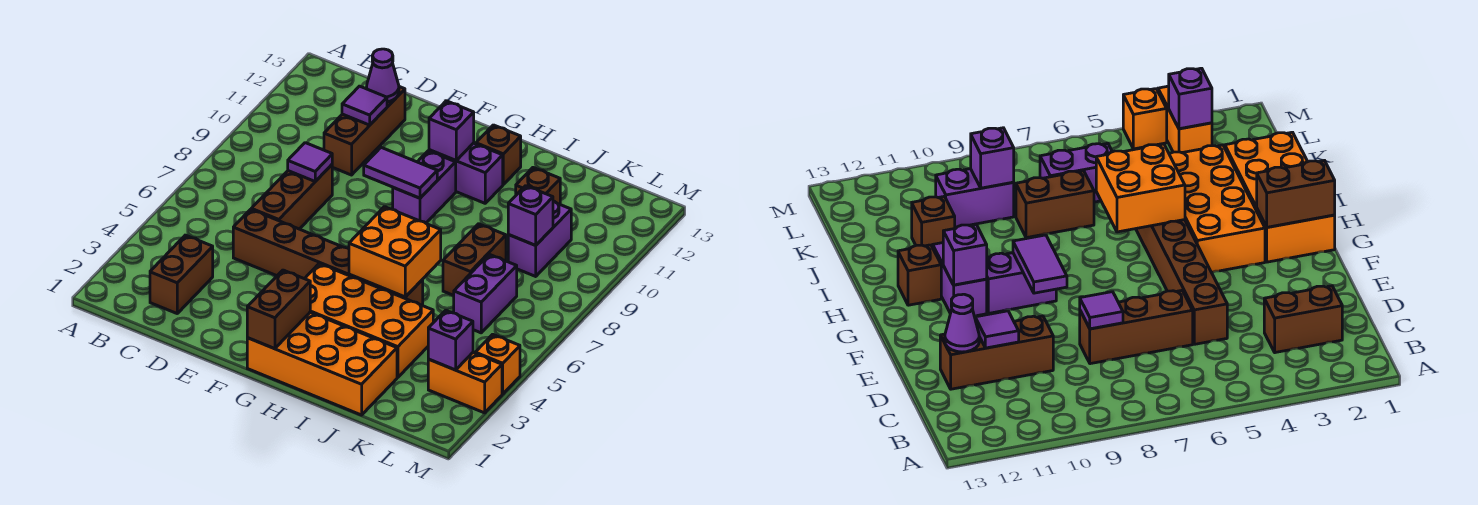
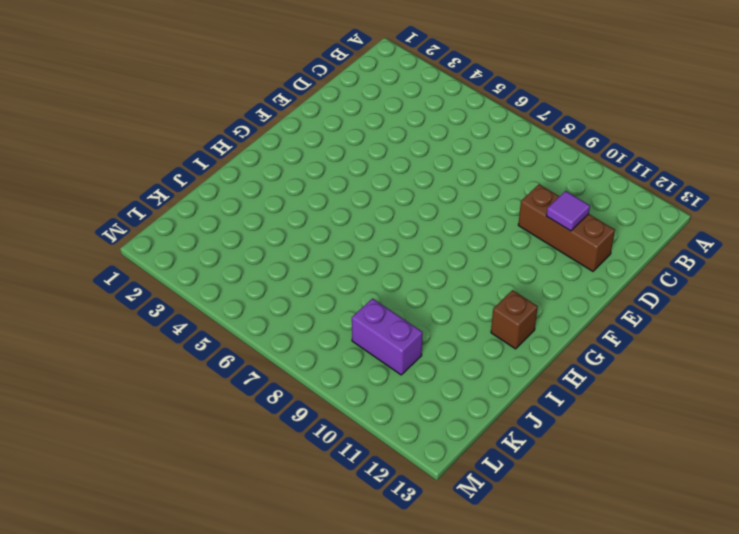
none -> brown 1x2 brick [150,235,213,313]
none -> brown 1x6 brick [233,209,423,306]
none -> brown 1x3 brick [251,165,332,229]

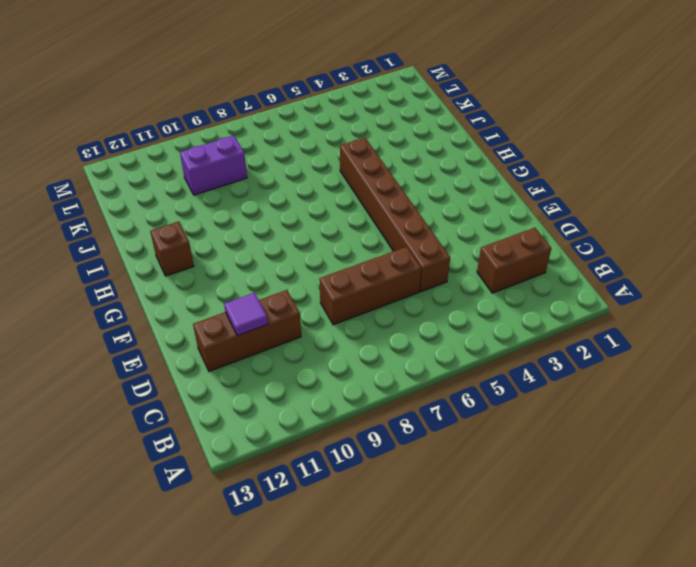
none -> orange 2x4 brick [247,312,397,415]
none -> orange 2x4 brick [305,264,433,377]
none -> purple 1x2 brick [393,151,456,223]

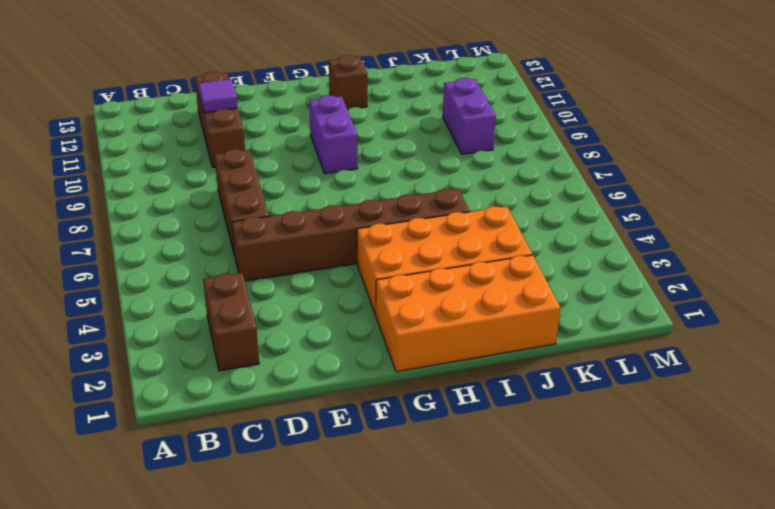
none -> purple 1x2 brick [429,143,503,203]
none -> brown 1x2 brick [443,224,506,295]
none -> brown 1x1 brick [516,168,560,204]

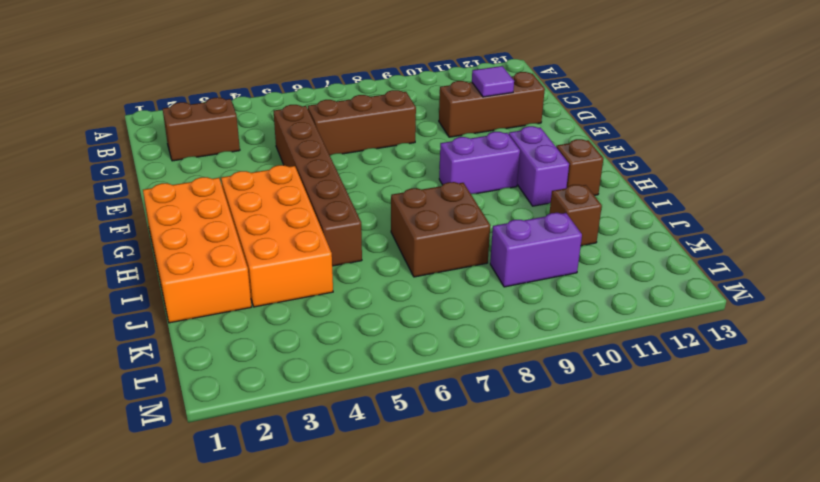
brown 2x2 brick [391,182,490,277] -> brown 1x2 brick [443,224,506,295]
none -> purple 1x2 brick [454,254,517,333]
none -> orange 1x2 brick [428,353,502,413]
none -> orange 1x1 brick [475,334,520,394]

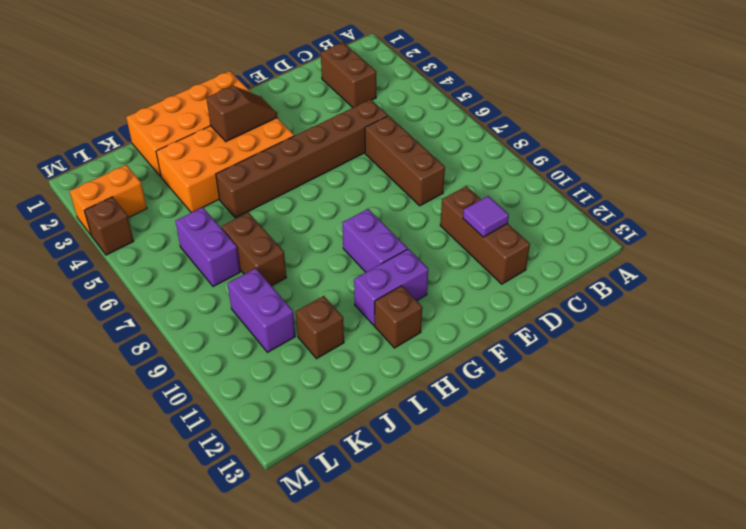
brown 1x2 slope [206,86,277,142] -> none
brown 1x1 brick [84,197,134,255] -> orange 1x1 brick [475,334,520,394]
none -> purple 1x1 tile [288,143,332,181]
none -> purple 1x1 cone [366,49,399,102]
none -> purple 1x2 tile [364,148,437,198]

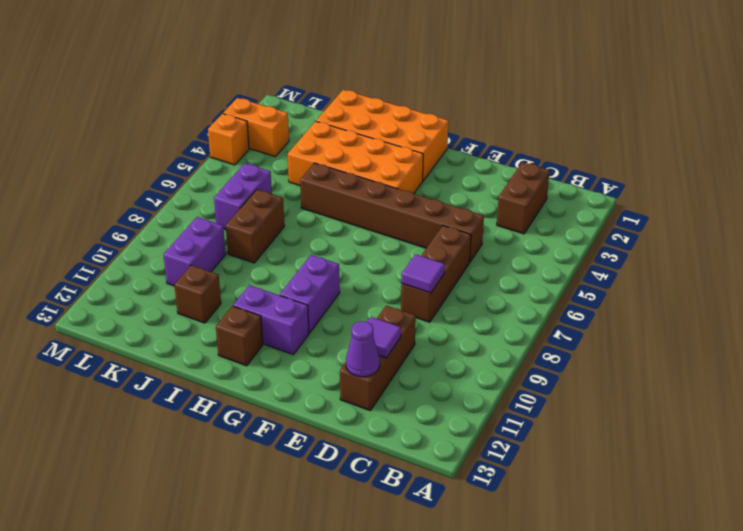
none -> purple 1x2 tile [364,148,437,198]
none -> brown 1x2 brick [247,270,310,349]
none -> purple 1x1 brick [429,101,474,160]

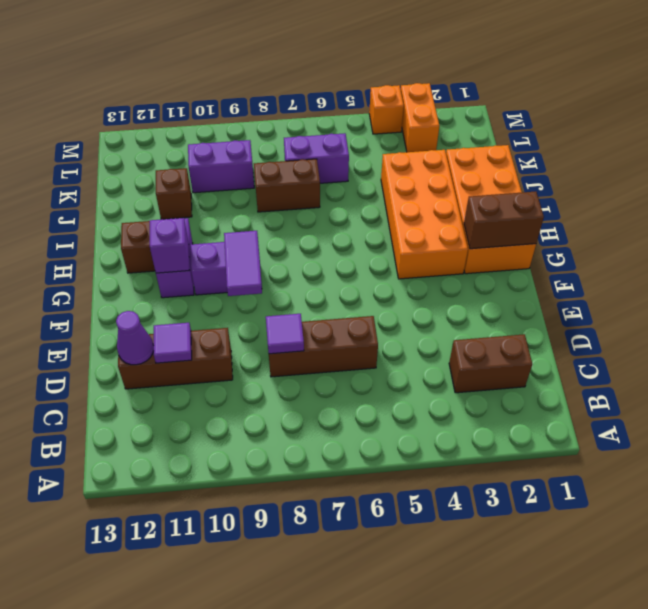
none -> brown 1x6 brick [233,209,423,306]
none -> orange 2x2 brick [349,207,441,297]
none -> purple 1x1 brick [508,186,553,245]

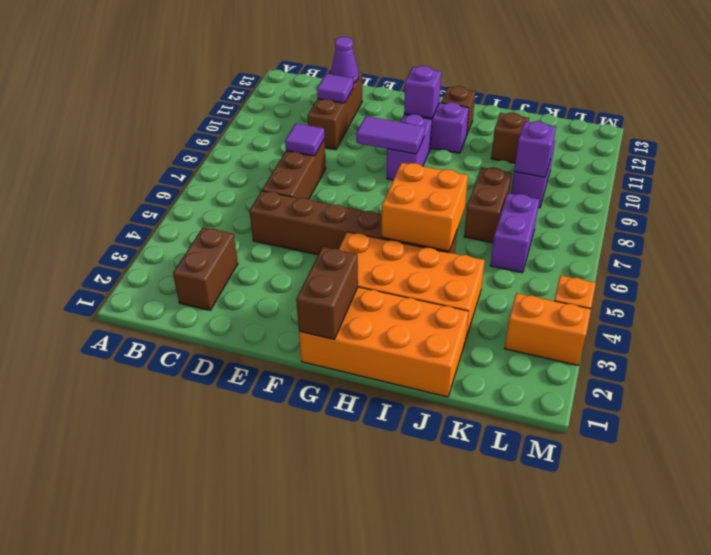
none -> purple 1x1 brick [428,310,473,370]

